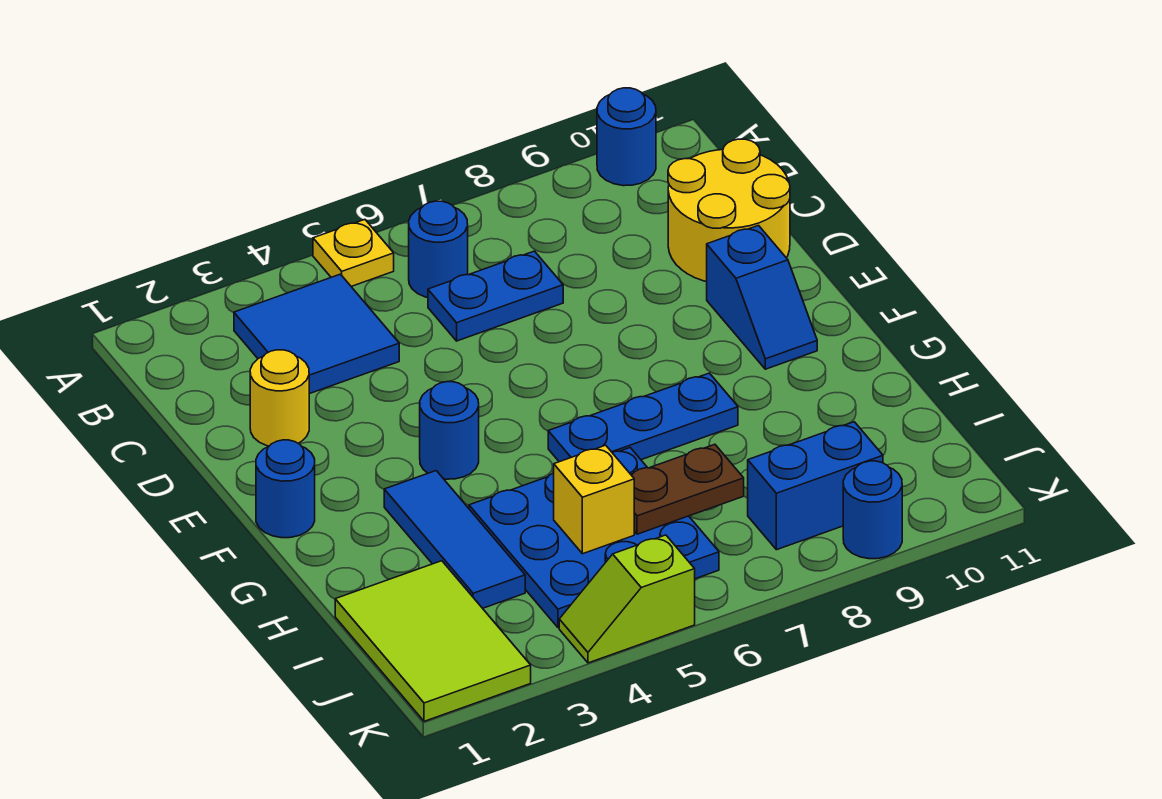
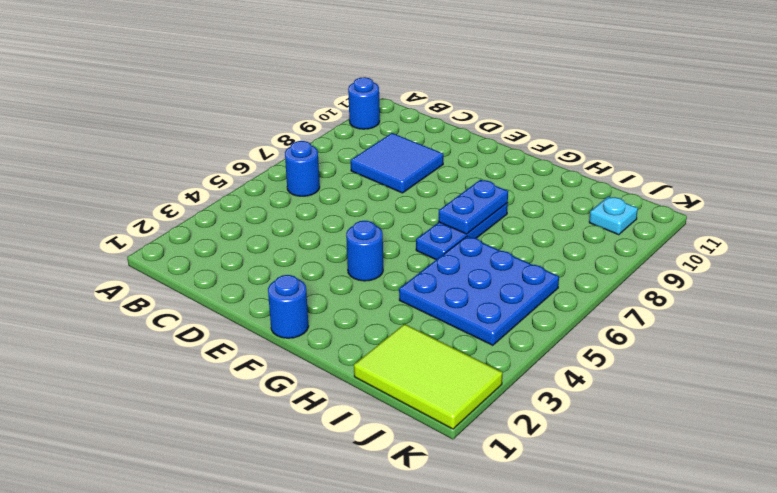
blue 2x2 tile [351,133,443,193] -> blue 2x2 tile moved to [234,274,399,394]
blue 1x2 plate [439,180,508,234] -> blue 1x2 plate moved to [428,251,563,341]
cyan 1x1 plate [589,196,638,235] -> none
none -> yellow 1x1 plate [313,220,394,286]
none -> yellow 2x2 round brick [668,139,790,282]
none -> yellow 1x1 round brick [250,350,309,446]

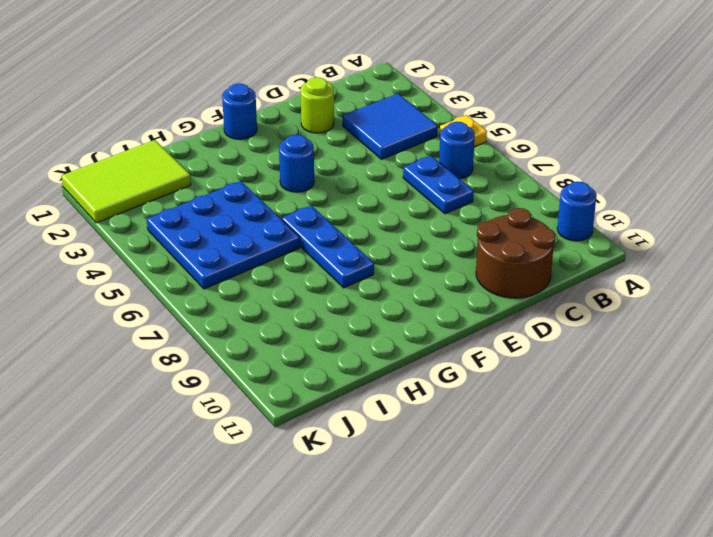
brown 2x2 round brick [476,208,556,298] -> yellow 2x2 round brick [668,139,790,282]
lime 1x1 round brick [300,77,334,133] -> yellow 1x1 round brick [250,350,309,446]
none -> blue 1x2 slope [707,226,817,369]
none -> blue 1x3 tile [384,471,525,608]
none -> blue 1x2 brick [748,422,883,550]

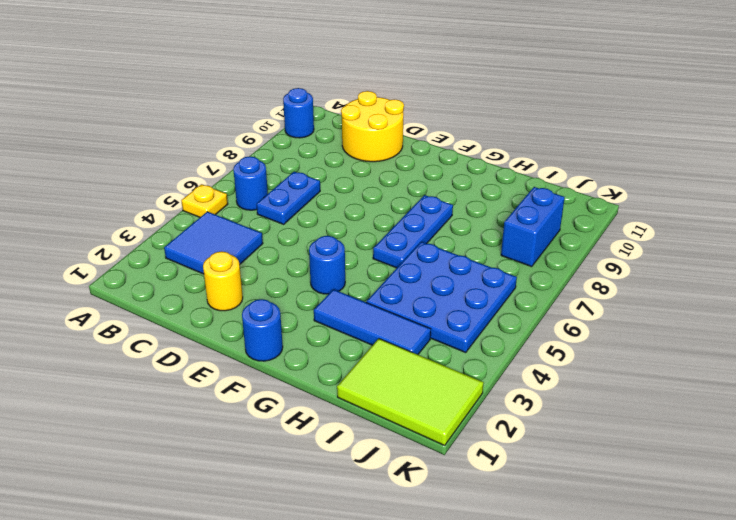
none -> blue 1x2 slope [707,226,817,369]
none -> lime 1x2 slope [559,535,695,663]
none -> blue 1x1 round brick [843,461,902,559]

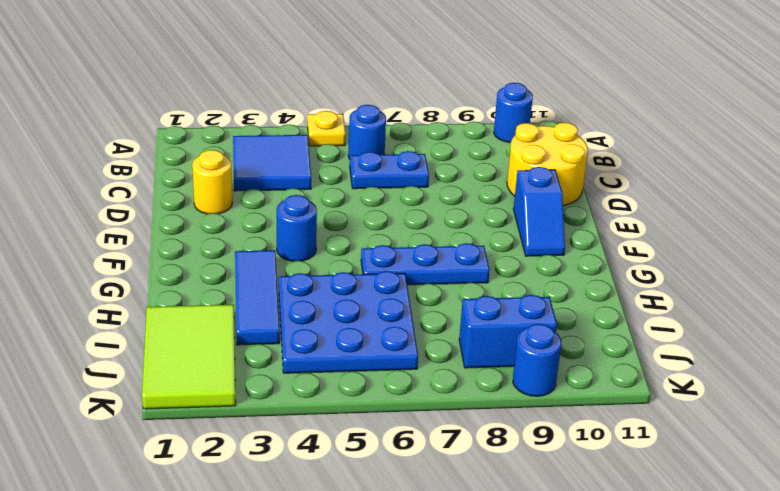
none -> blue 1x1 round brick [256,440,315,538]
none -> lime 1x2 slope [559,535,695,663]
none -> yellow 1x1 brick [554,445,634,554]

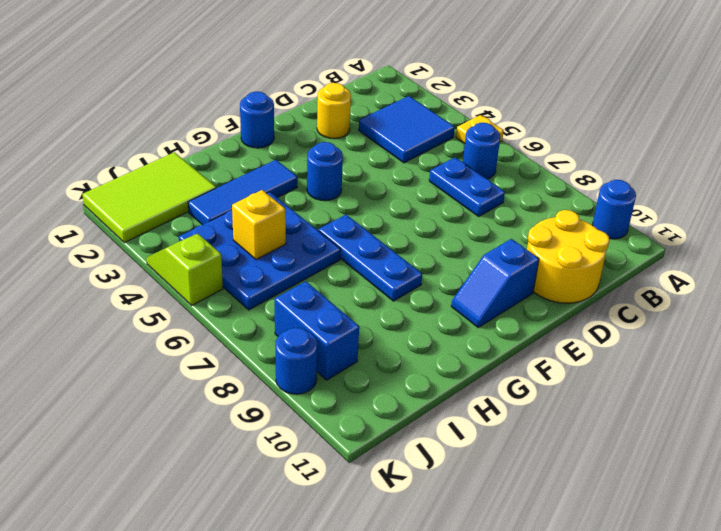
none -> brown 1x2 plate [631,444,744,534]

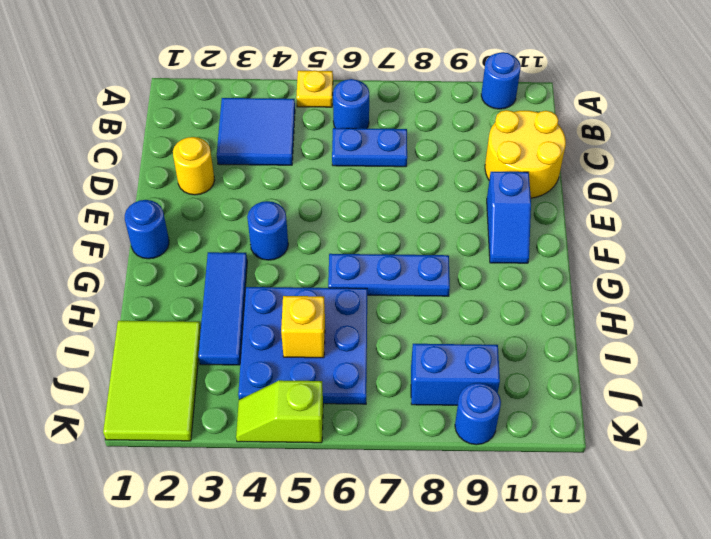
none -> brown 1x2 plate [631,444,744,534]

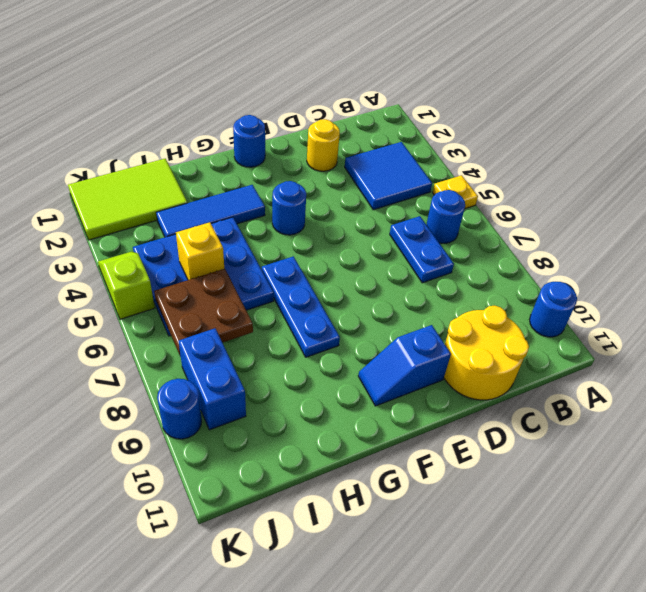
brown 2x2 plate [154,269,253,357] -> brown 1x2 plate [631,444,744,534]

